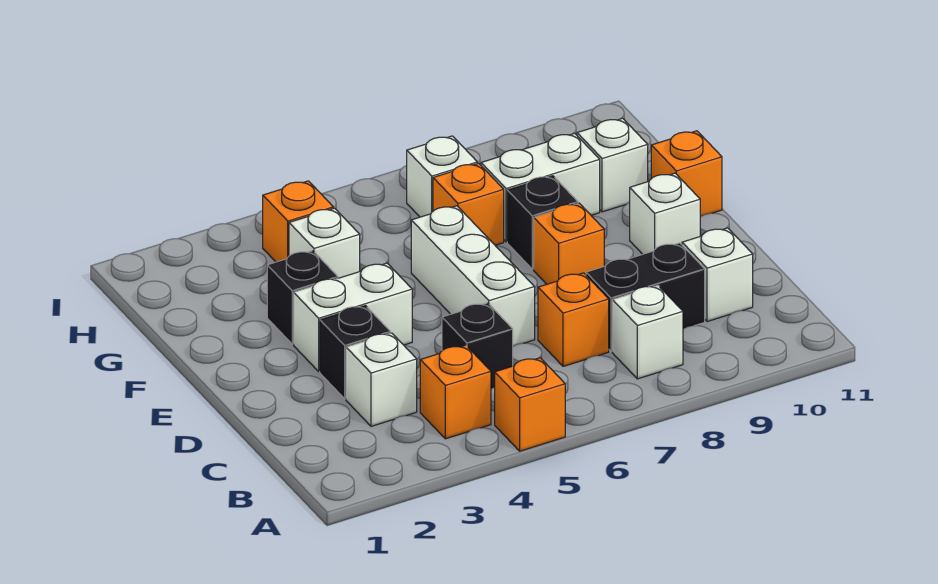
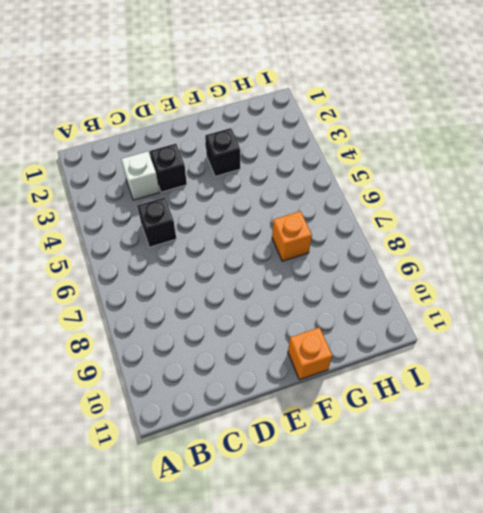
none -> orange 1x1 brick [495,358,565,451]
none -> orange 1x1 brick [420,345,491,439]
none -> white 1x1 brick [612,285,683,379]

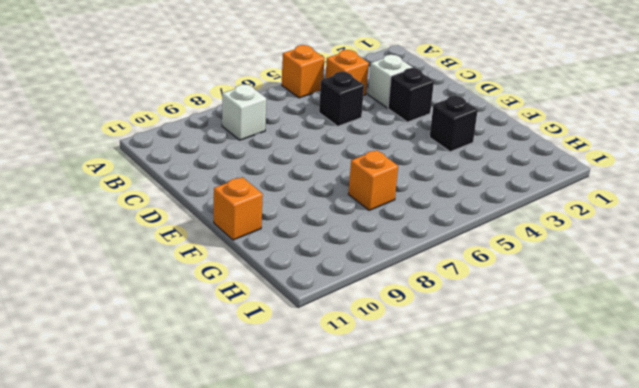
none -> orange 1x1 brick [538,273,609,366]
none -> black 1x2 brick [586,243,705,351]
none -> white 1x1 brick [682,228,753,322]

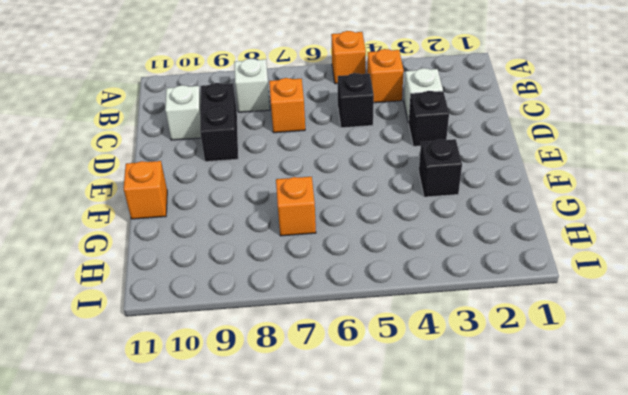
black 1x2 brick [200,83,238,162] -> black 1x2 brick turned to [586,243,705,351]
none -> white 1x3 brick [411,206,535,346]
none -> white 1x2 brick [294,263,412,371]
none -> orange 1x1 brick [534,203,604,284]

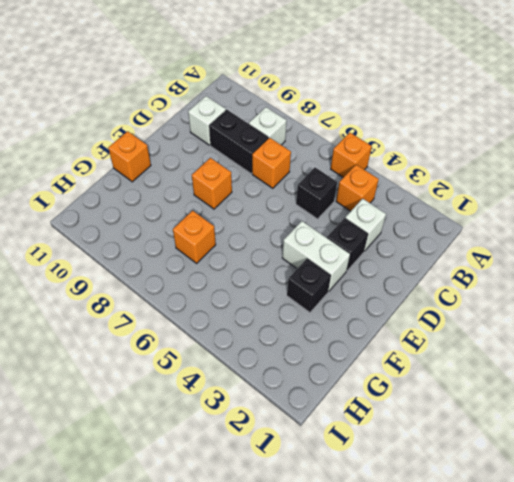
none -> white 1x3 brick [411,206,535,346]
none -> white 1x1 brick [630,173,700,254]
none -> black 1x1 brick [507,176,578,269]

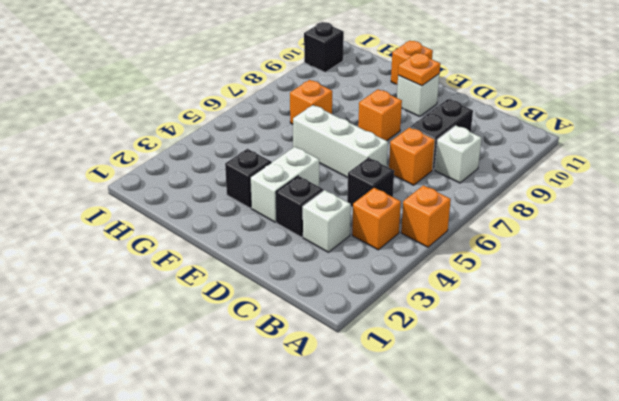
orange 1x1 plate [398,53,440,86] -> none
black 1x1 brick [304,22,344,72] -> black 1x1 brick moved to [507,176,578,269]
none -> white 1x1 brick [682,228,753,322]
none -> white 1x1 brick [289,208,360,278]
none -> white 1x2 brick [481,133,600,242]

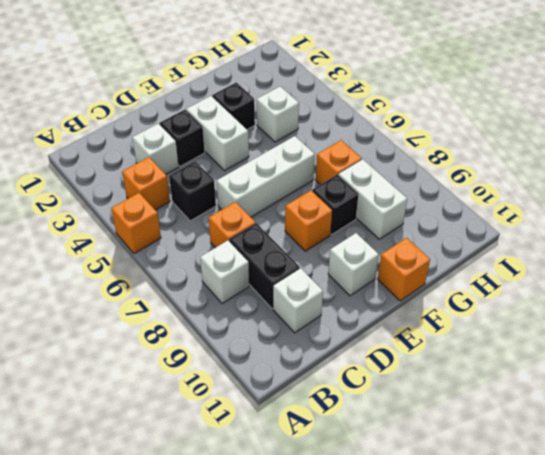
none -> white 1x1 brick [577,118,648,212]
none -> orange 1x1 brick [263,181,333,262]
none -> white 1x1 brick [407,136,477,217]

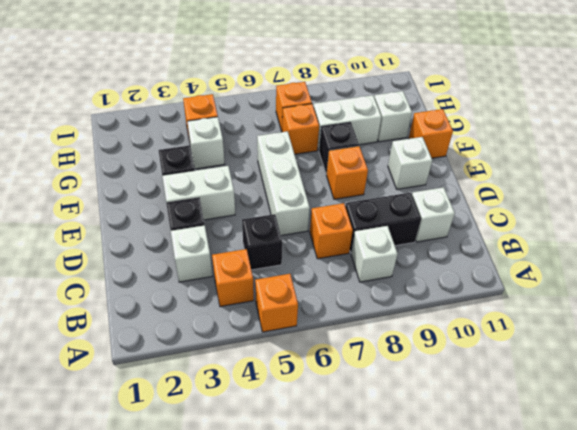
orange 1x1 brick [276,82,312,131] -> white 1x1 brick [407,136,477,217]

